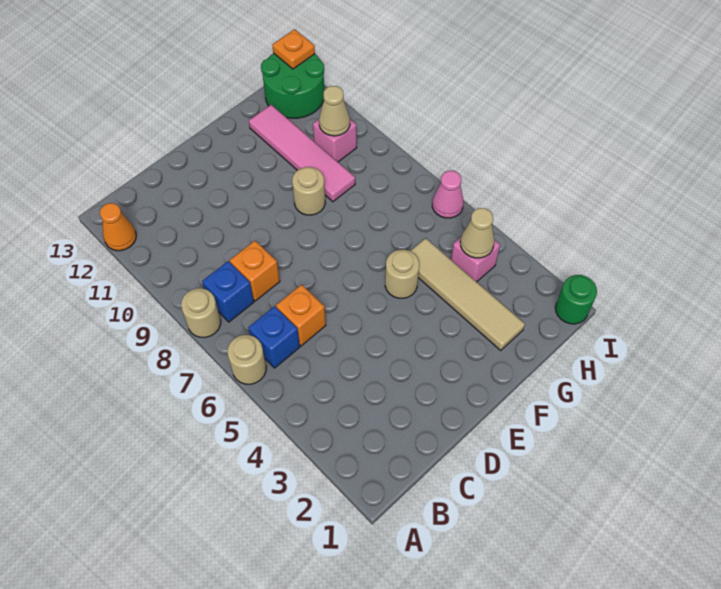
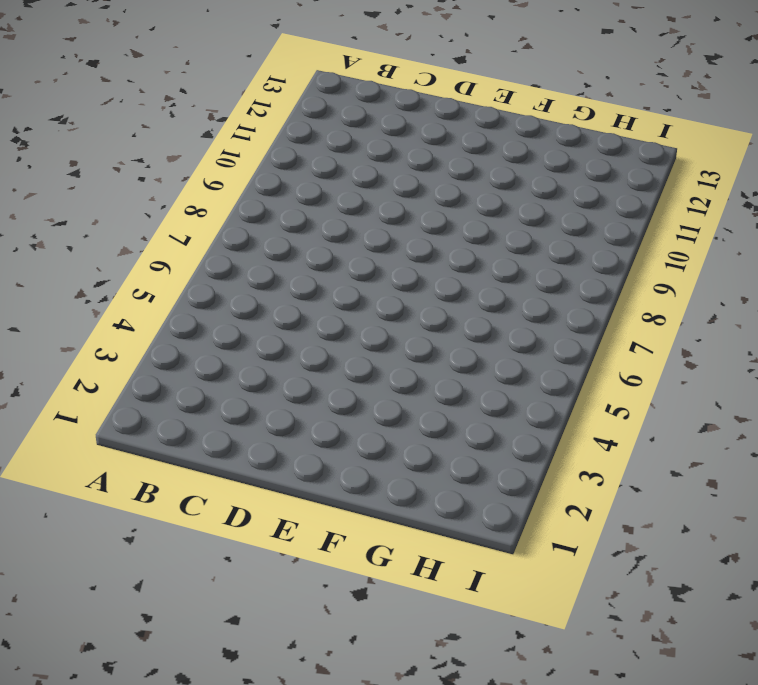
none -> tan 1x1 round brick [227,335,266,384]
none -> tan 1x1 round brick [181,288,221,337]
none -> orange 1x1 cone [100,203,136,251]

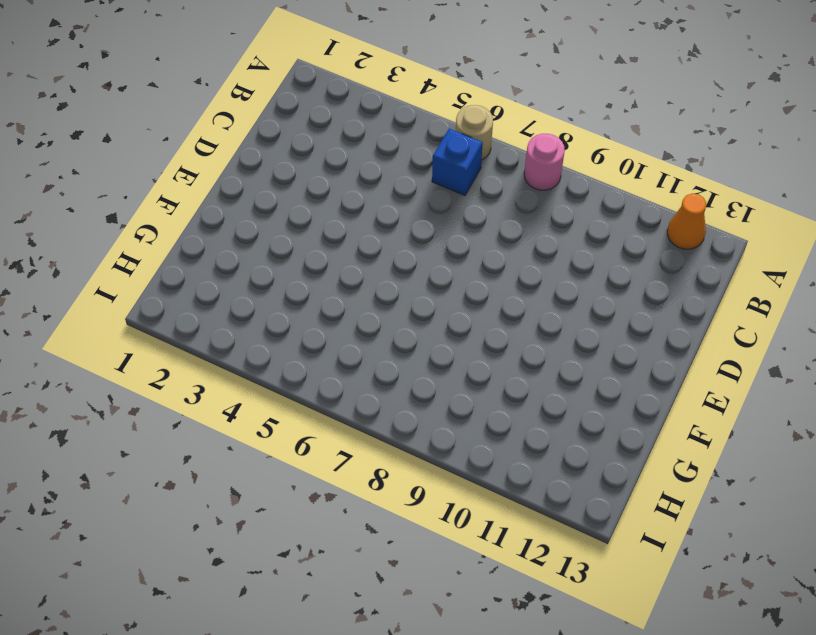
pink 1x1 round brick [524,134,565,190] -> tan 1x1 round brick [181,288,221,337]
none -> blue 1x1 brick [202,261,254,322]
none -> orange 1x1 brick [276,285,326,346]
none -> orange 1x1 brick [230,241,280,301]

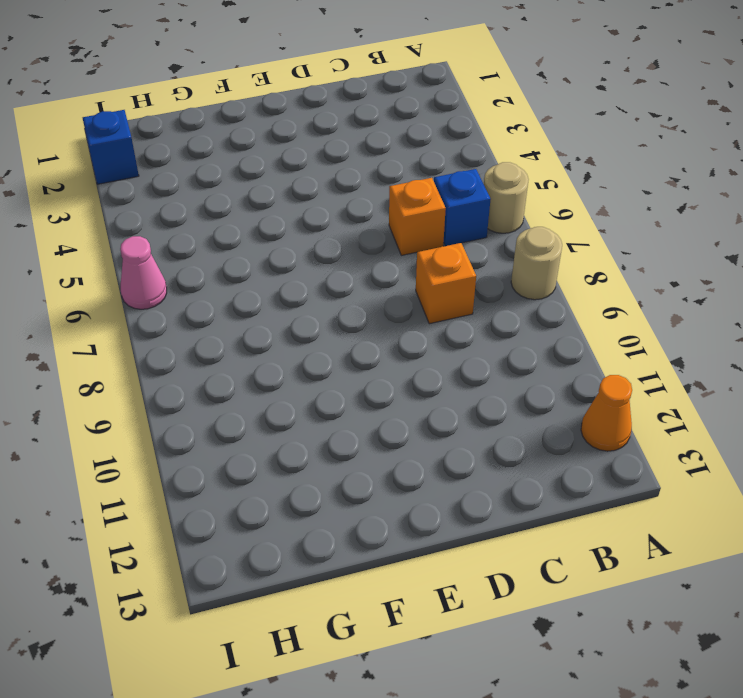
blue 1x1 brick [83,110,139,184] -> blue 1x1 brick moved to [202,261,254,322]
none -> tan 1x1 round brick [385,250,419,298]
none -> tan 1x1 round brick [292,167,325,215]
none -> tan 1x4 tile [411,238,525,350]

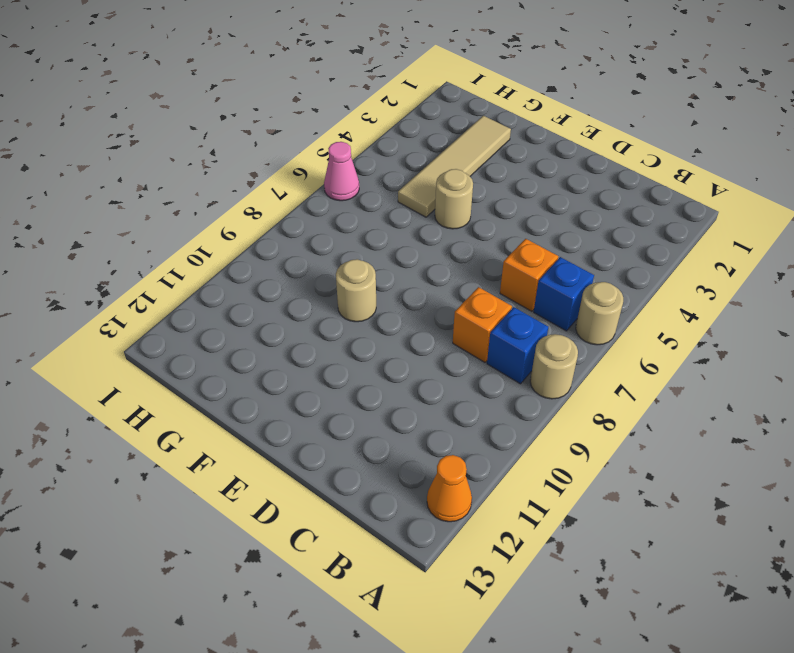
none -> pink 1x4 tile [249,105,355,202]
none -> pink 1x1 brick [451,238,500,282]
none -> pink 1x1 brick [313,119,357,162]

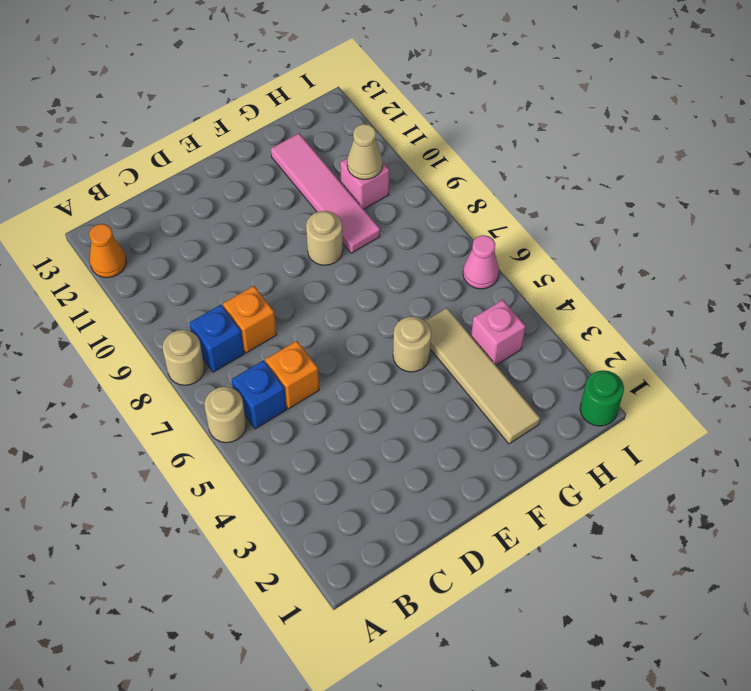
none -> green 2x2 round brick [261,53,324,118]
none -> tan 1x1 cone [460,208,494,258]
none -> orange 1x1 plate [272,29,315,69]

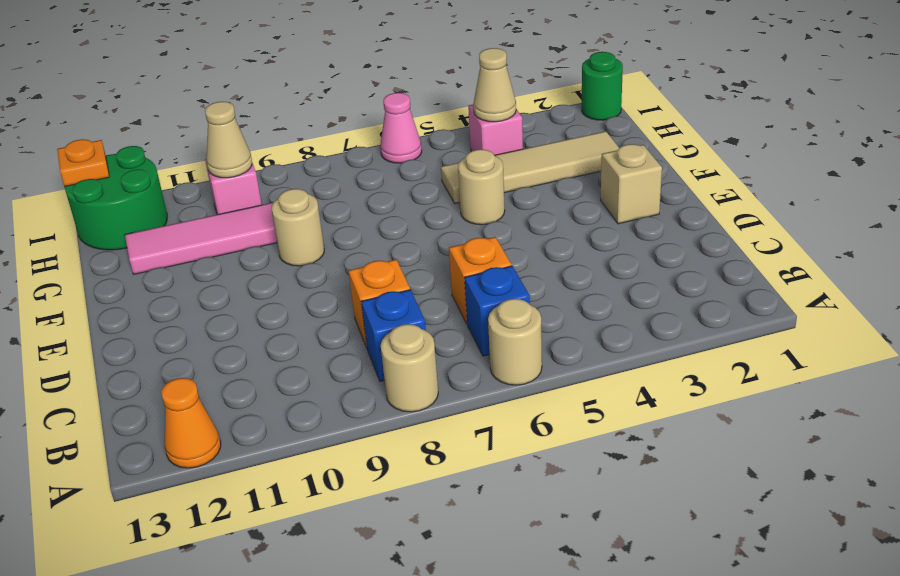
tan 1x1 brick [601,144,662,224] -> none

